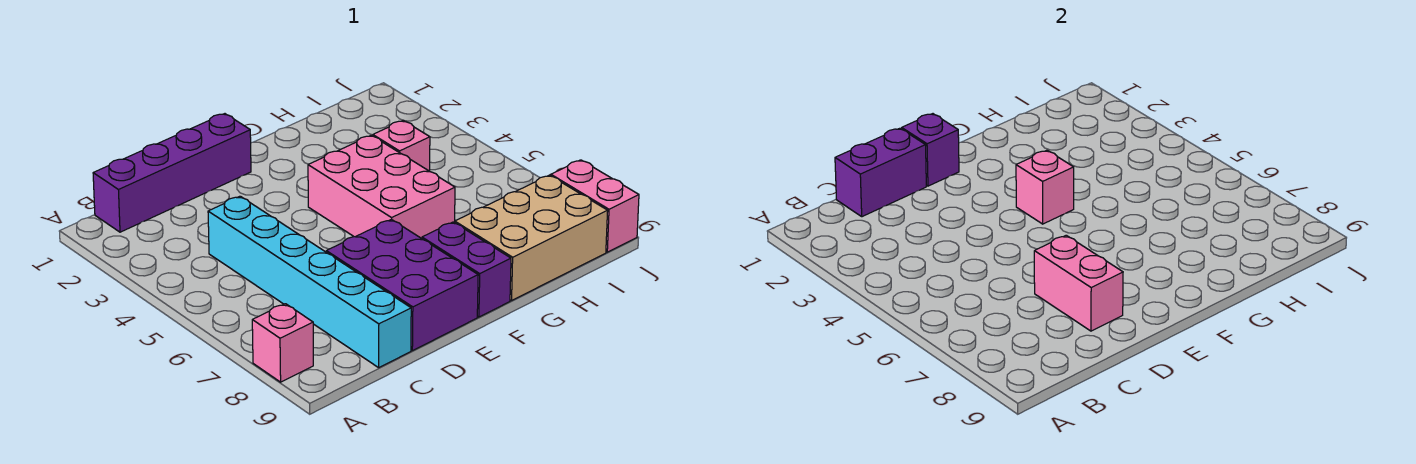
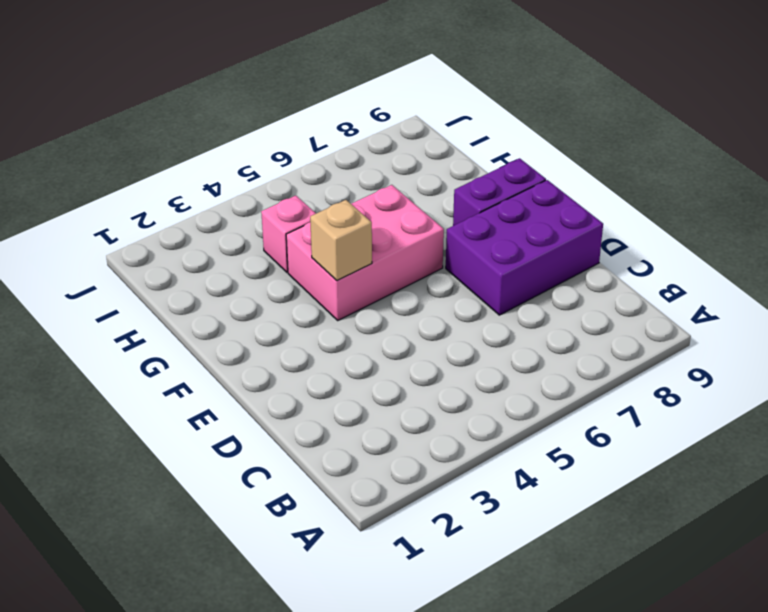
tan 1x1 brick [310,200,372,281] -> pink 1x1 brick [1016,150,1074,224]
none -> pink 1x1 brick [252,304,313,382]
none -> purple 1x4 brick [93,114,251,232]
none -> cyan 1x6 brick [208,196,411,368]

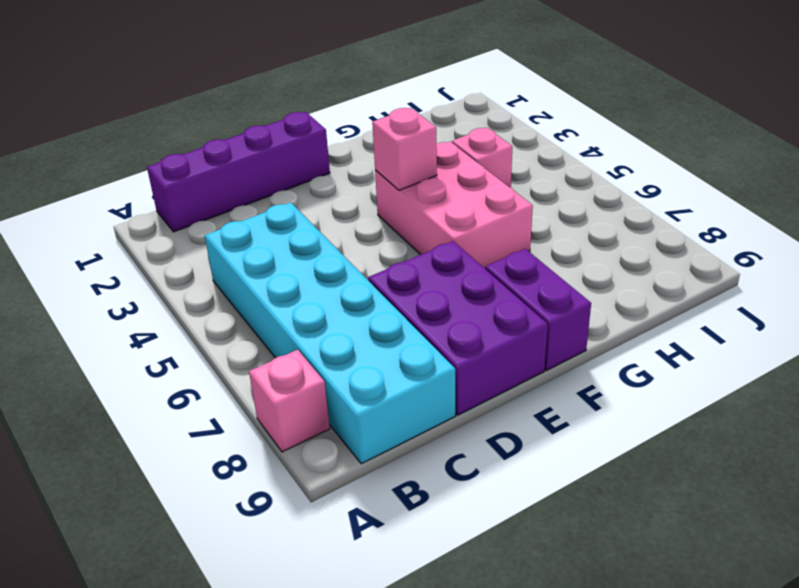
cyan 2x6 brick [205,202,455,464] -> cyan 1x6 brick [208,196,411,368]
none -> tan 2x3 brick [455,175,608,301]
none -> pink 1x2 brick [551,160,639,252]
none -> purple 1x2 brick [835,128,926,217]

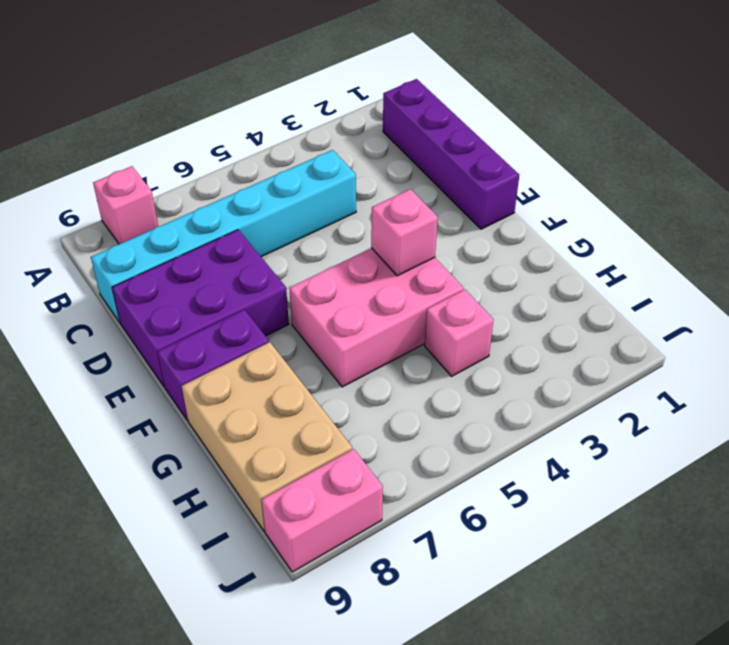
none -> purple 1x2 brick [835,128,926,217]
none -> pink 1x2 brick [1034,235,1123,331]
none -> purple 1x1 brick [902,114,959,186]

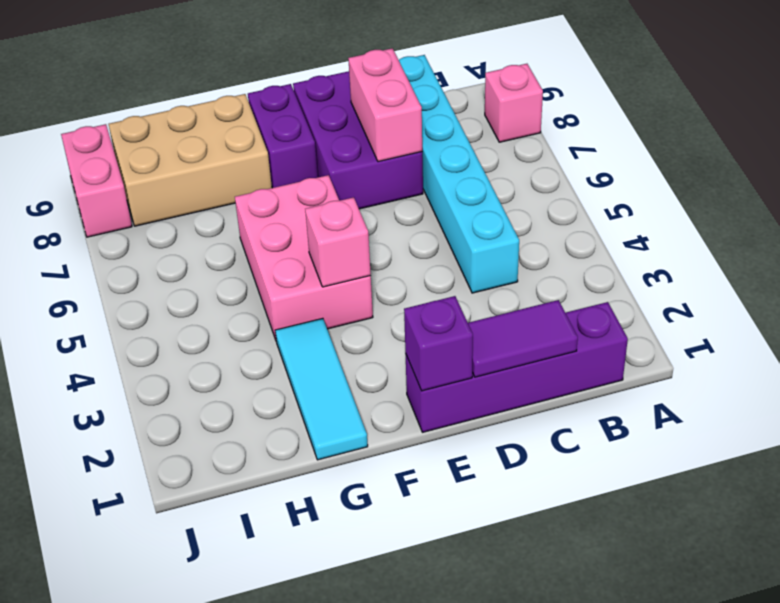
purple 1x2 tile [468,300,578,377] -> purple 1x2 brick [835,128,926,217]
cyan 1x3 tile [275,318,368,460] -> none
none -> pink 1x1 brick [373,120,430,171]

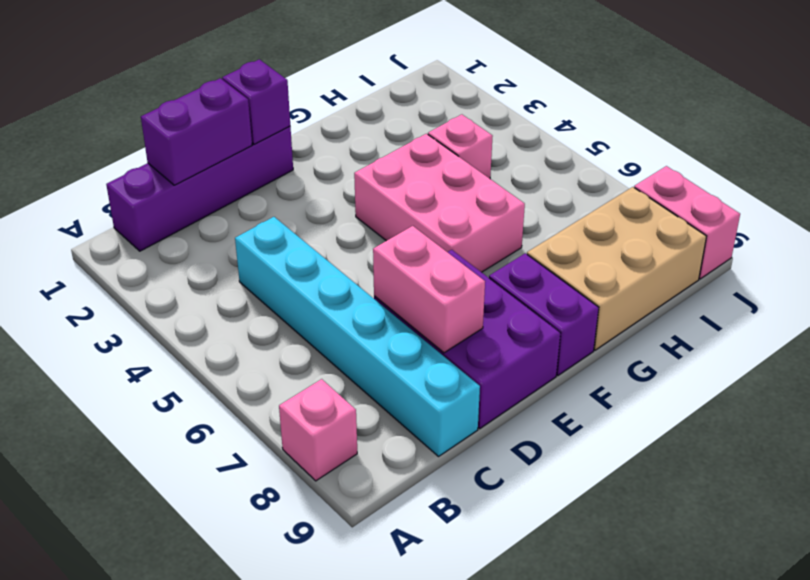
none -> pink 1x1 brick [1016,150,1074,224]

